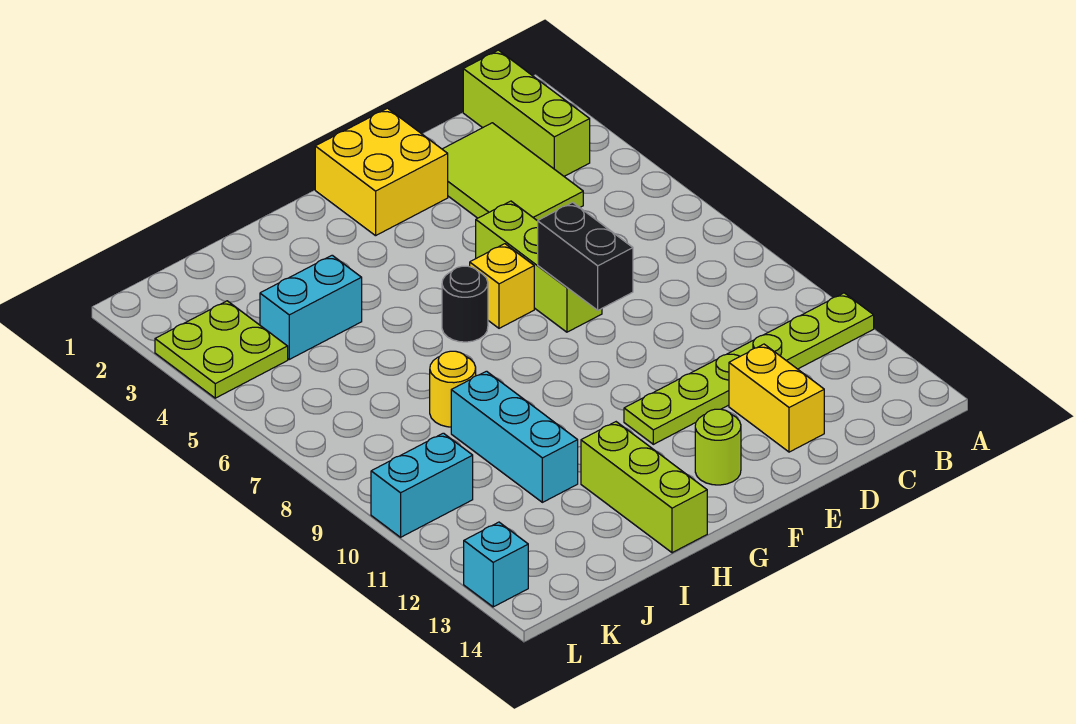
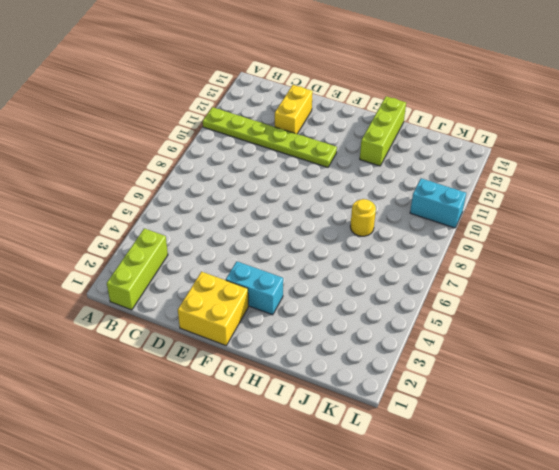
cyan 1x2 brick [226,261,283,315] -> cyan 1x2 brick moved to [260,255,362,359]
none -> lime 2x3 tile [442,123,583,221]
none -> lime 1x3 brick [476,201,602,332]
none -> yellow 1x1 brick [470,244,534,328]

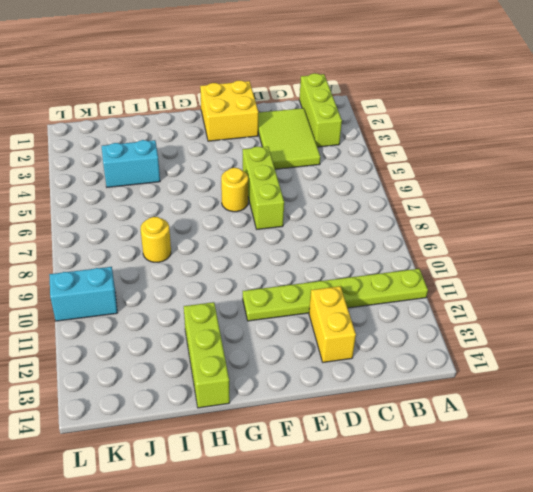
yellow 1x1 round brick [221,168,248,212] -> yellow 1x1 brick [470,244,534,328]
none -> lime 1x1 round brick [695,409,741,485]
none -> black 1x1 round brick [442,266,488,342]
none -> cyan 1x3 brick [451,371,578,502]

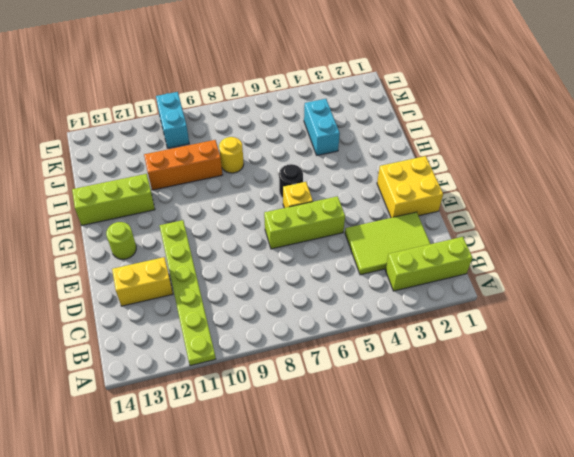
orange 1x3 brick [144,140,222,190] -> cyan 1x3 brick [451,371,578,502]
none -> lime 2x2 plate [155,301,288,398]
none -> cyan 1x1 brick [464,522,528,607]
none -> black 1x2 brick [538,202,633,310]

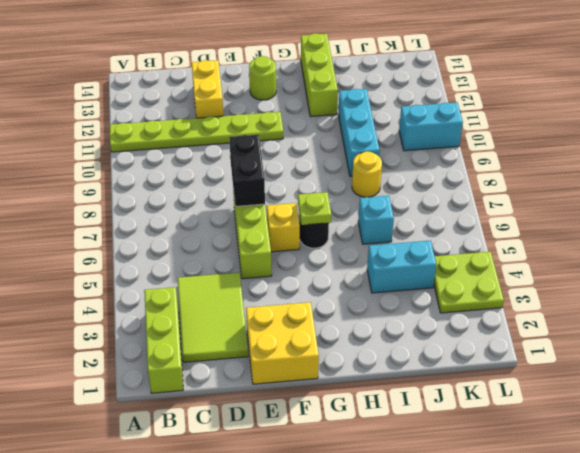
lime 1x1 plate [298,192,331,225] -> none
cyan 1x1 brick [358,196,394,244] -> cyan 1x1 brick moved to [464,522,528,607]

